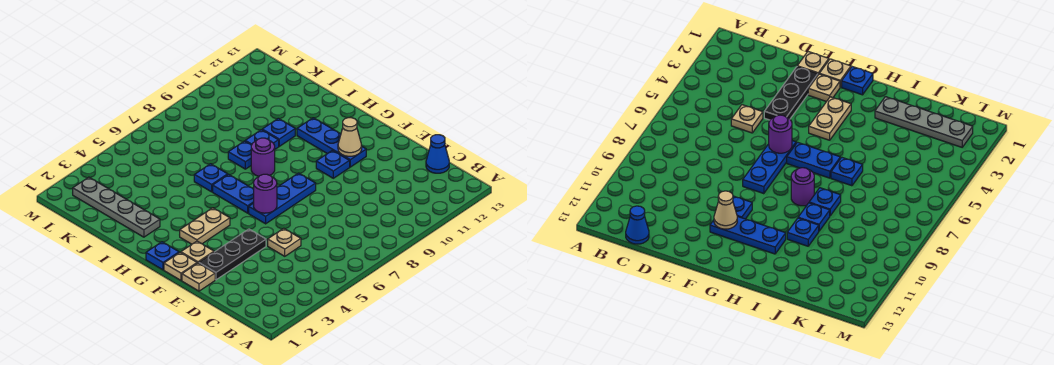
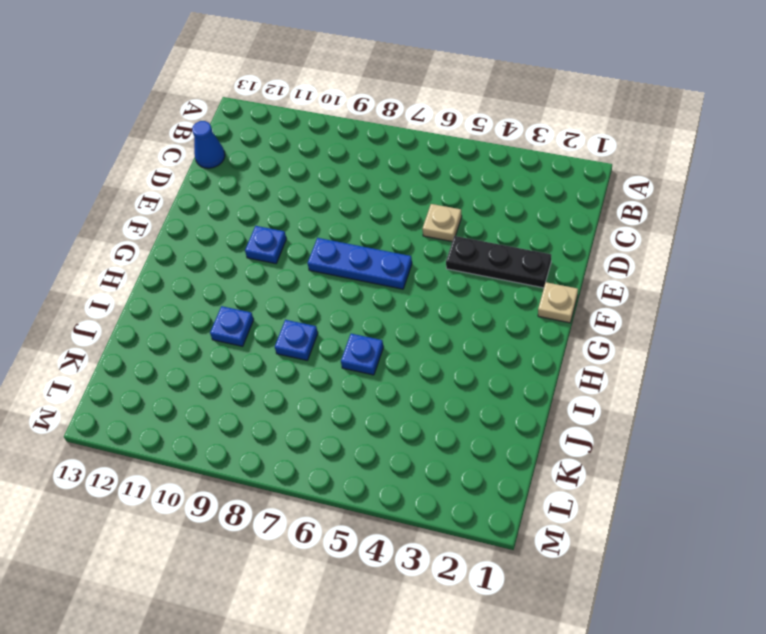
none -> tan 1x1 plate [182,263,215,291]
none -> tan 1x1 plate [181,241,214,263]
none -> blue 1x3 plate [297,118,366,167]

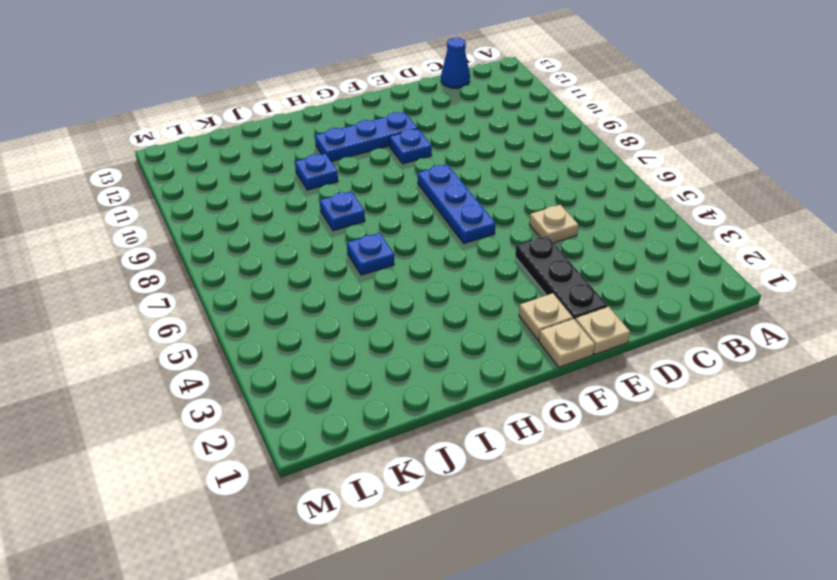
none -> blue 1x1 plate [146,242,179,270]
none -> tan 1x2 plate [180,208,230,244]
none -> blue 1x2 plate [213,174,254,213]

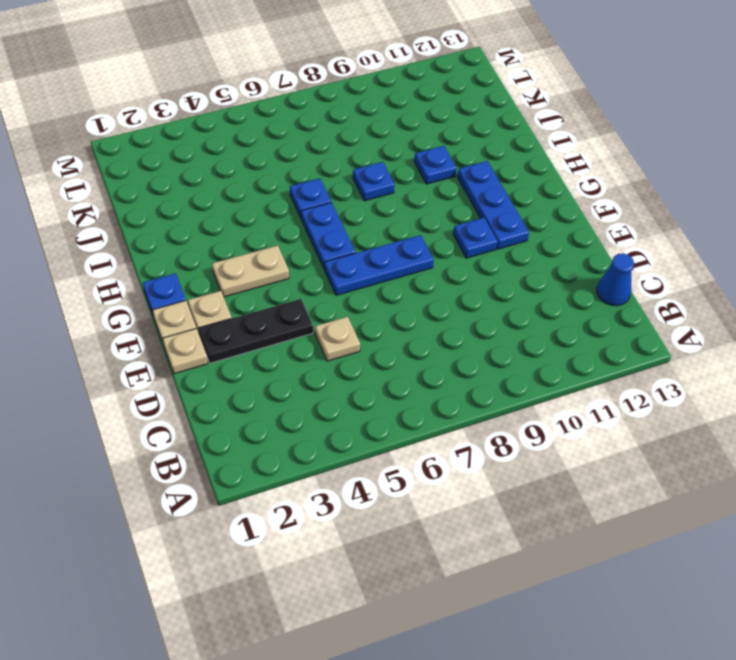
none -> purple 1x1 round brick [251,138,275,176]
none -> grey 1x4 plate [73,177,160,237]
none -> blue 1x1 plate [245,130,279,149]

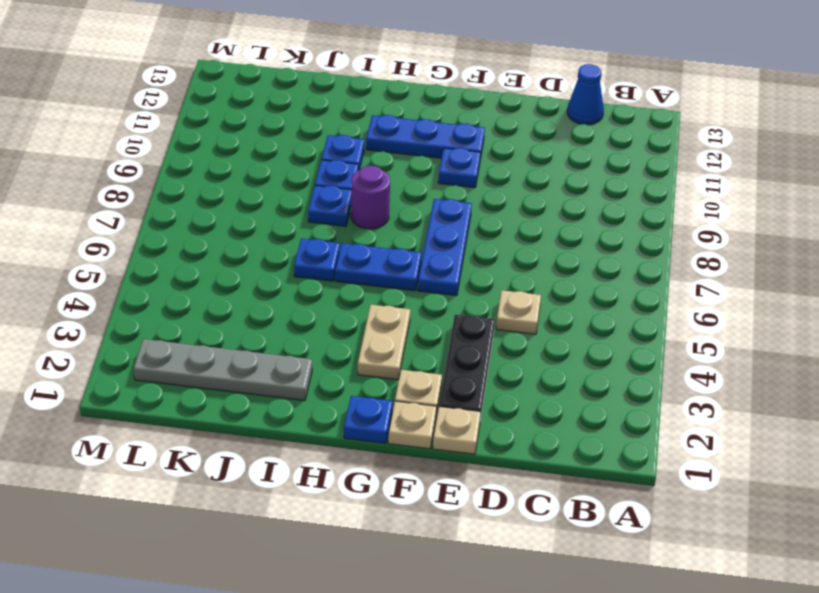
none -> purple 1x1 round brick [254,174,277,213]
none -> tan 1x1 cone [338,118,362,156]

